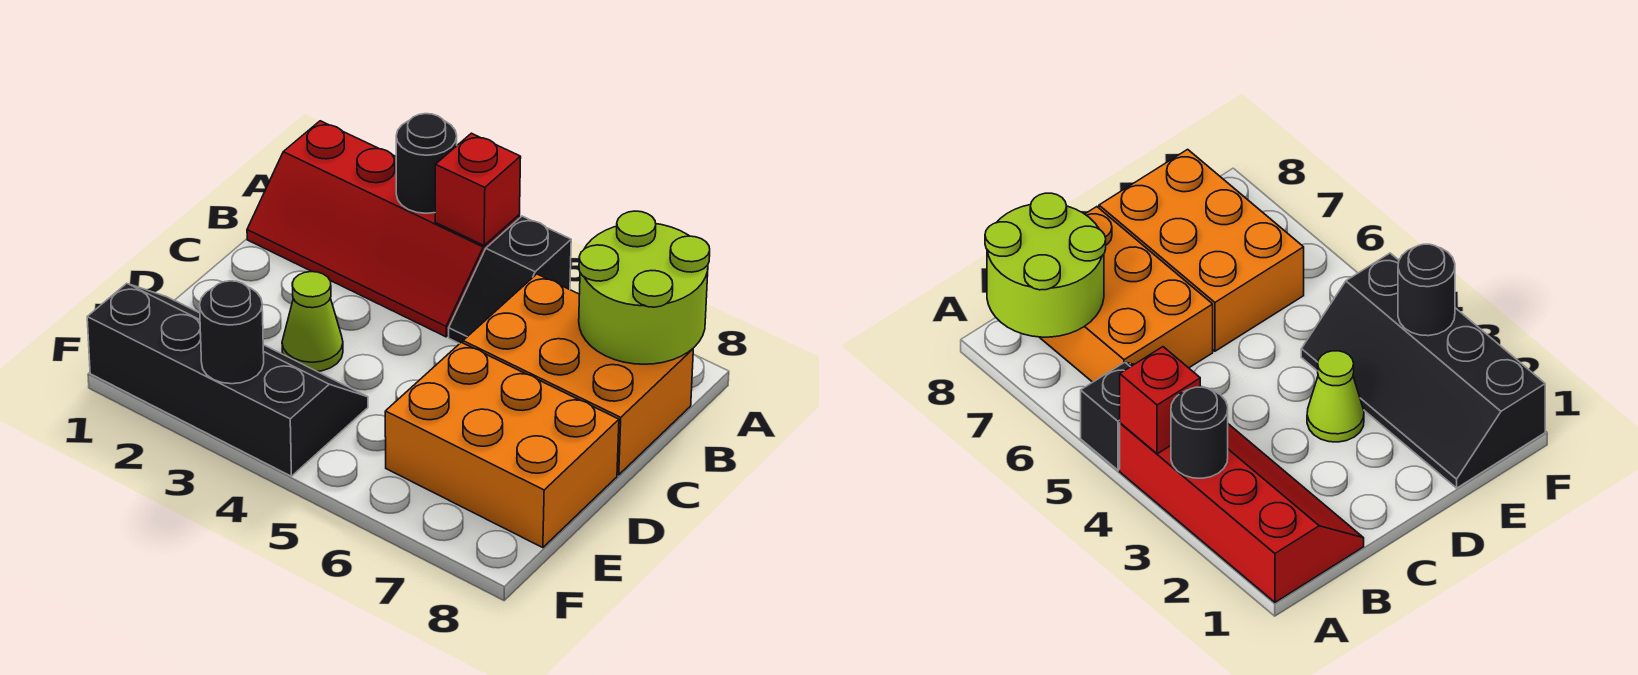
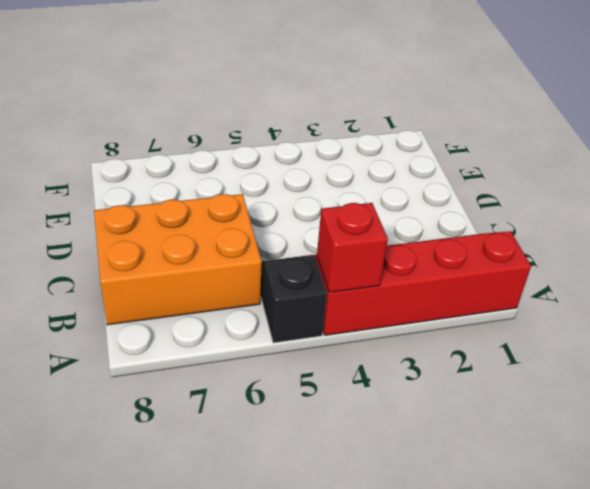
none -> lime 1x1 cone [282,272,343,371]
none -> orange 2x3 brick [385,342,619,548]

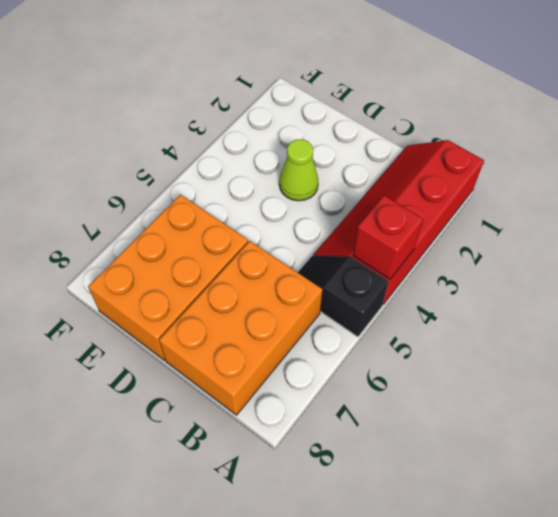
none -> black 2x4 slope [87,284,368,476]
none -> black 1x1 round brick [396,114,457,213]

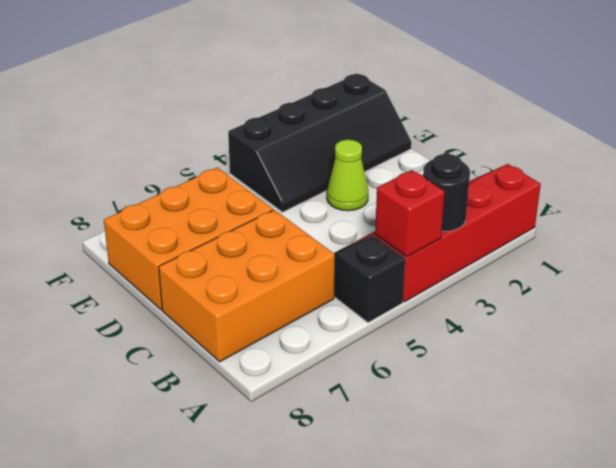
none -> lime 2x2 round brick [579,211,710,364]
none -> black 1x1 round brick [200,281,264,384]

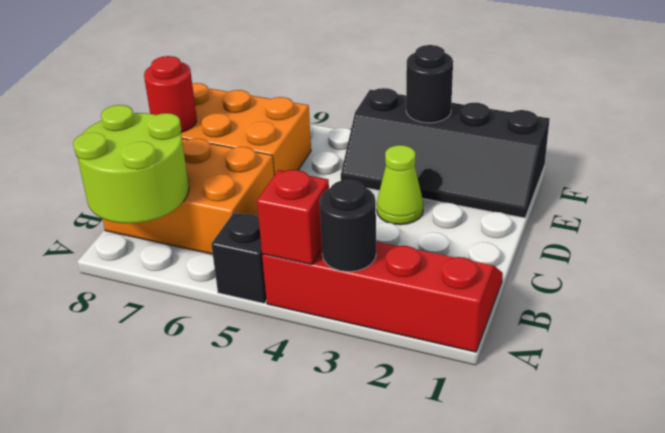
red 1x1 round brick [144,56,197,132] -> none

